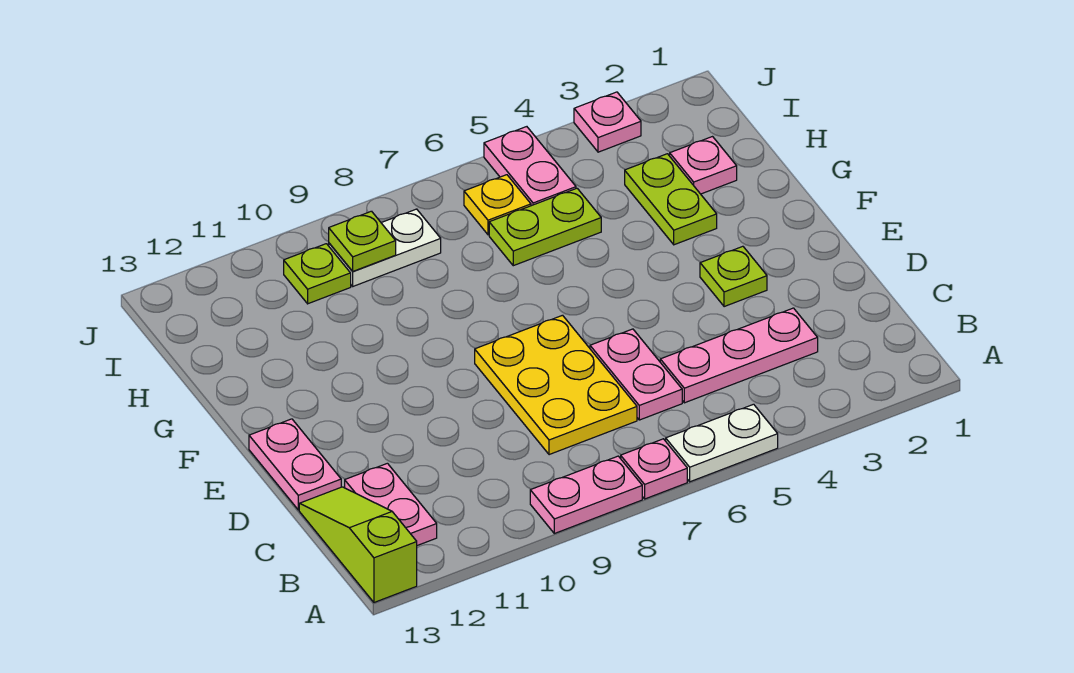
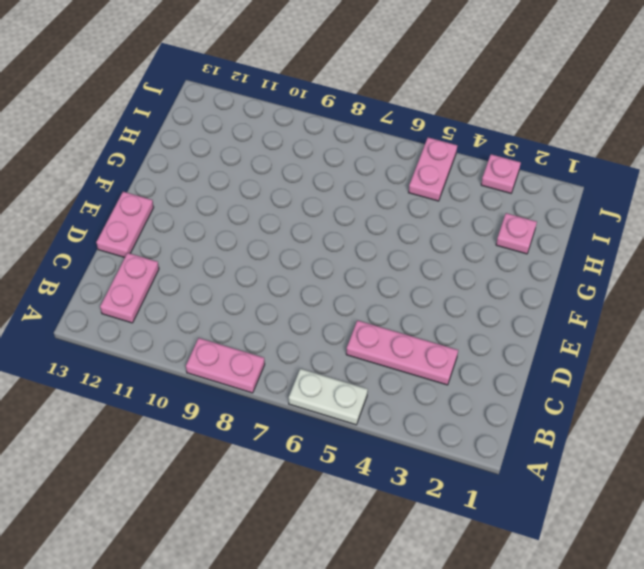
none -> pink 1x1 plate [621,439,687,499]
none -> lime 1x3 slope [299,487,417,602]
none -> pink 1x2 plate [590,329,682,420]

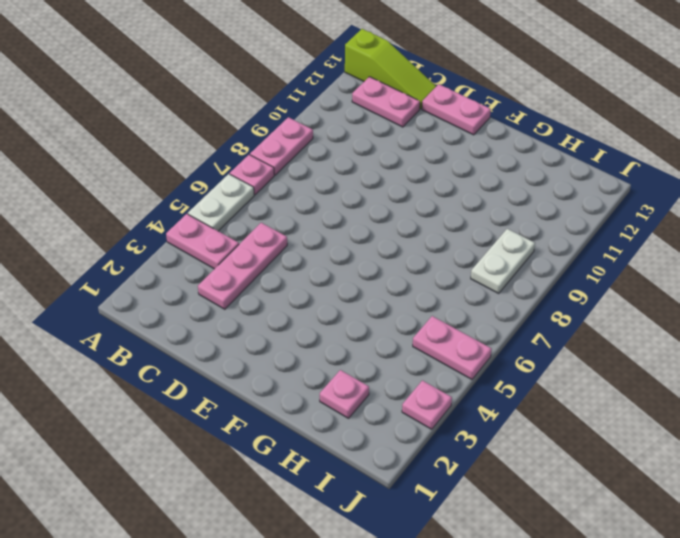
pink 1x2 plate [166,214,239,269] -> pink 1x2 plate moved to [590,329,682,420]
none -> yellow 2x3 plate [475,315,637,455]
none -> lime 1x1 plate [700,246,767,307]
none -> lime 1x2 plate [625,154,717,245]

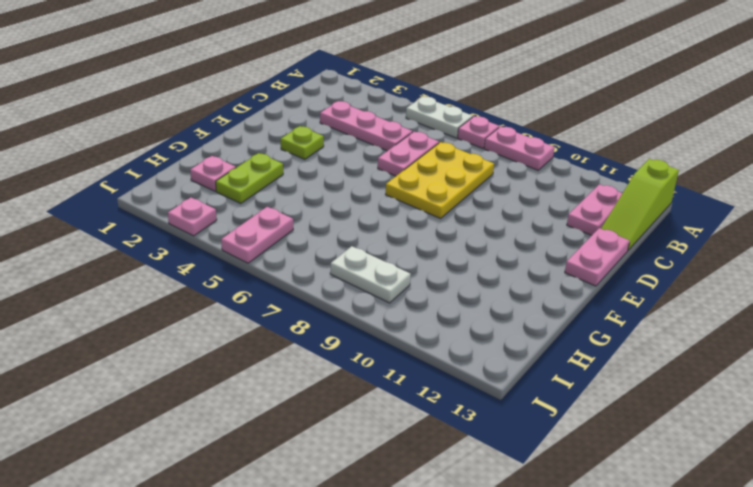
none -> lime 1x2 plate [489,188,601,266]
none -> yellow 1x1 plate [464,175,531,235]
none -> lime 1x1 plate [284,244,351,304]

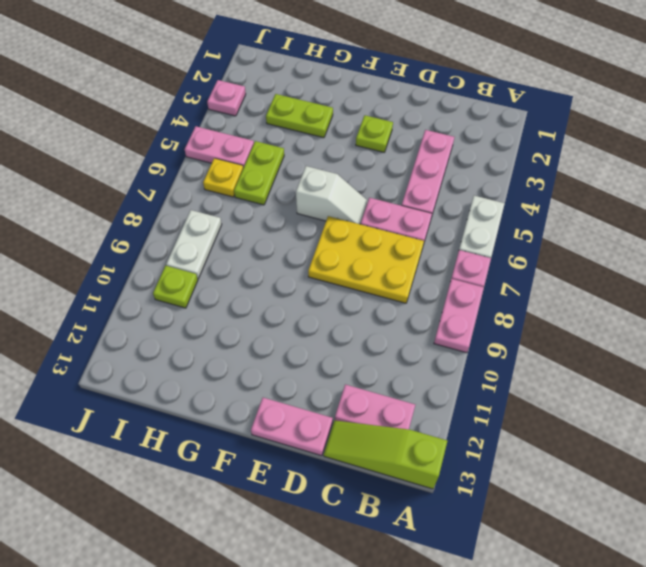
white 1x2 slope [296,166,367,224] -> none
none -> pink 1x1 plate [670,137,737,194]
none -> lime 1x1 plate [329,211,396,271]

